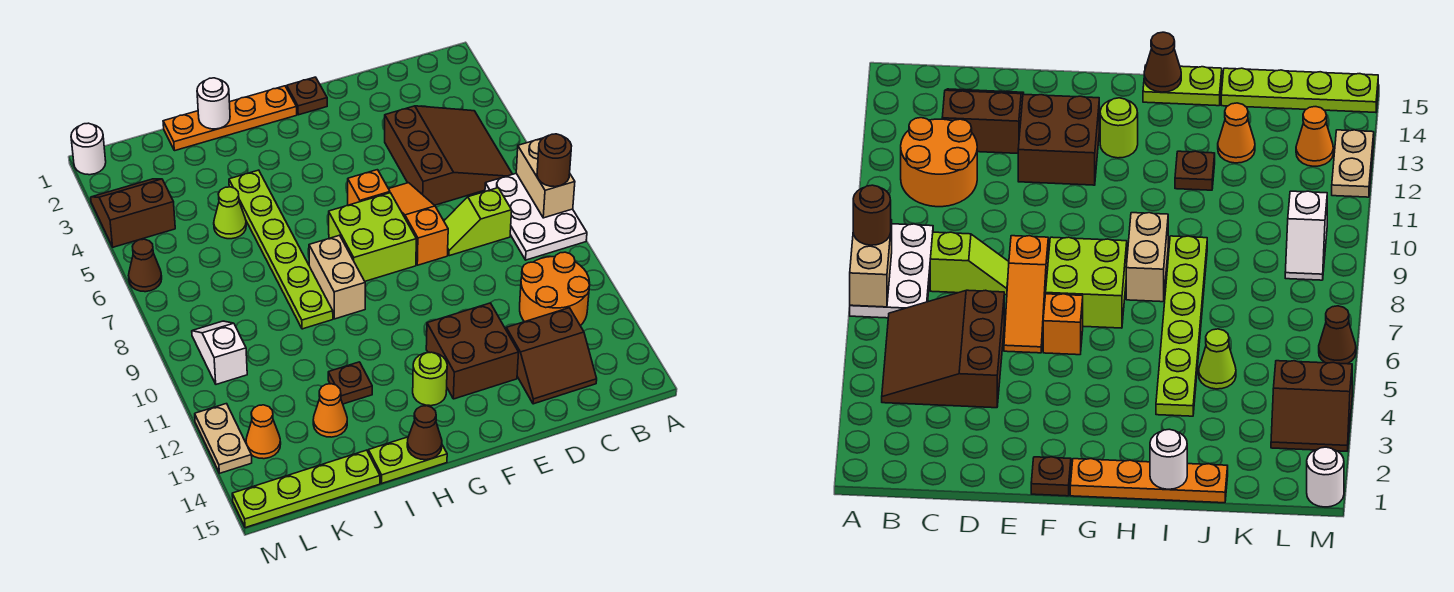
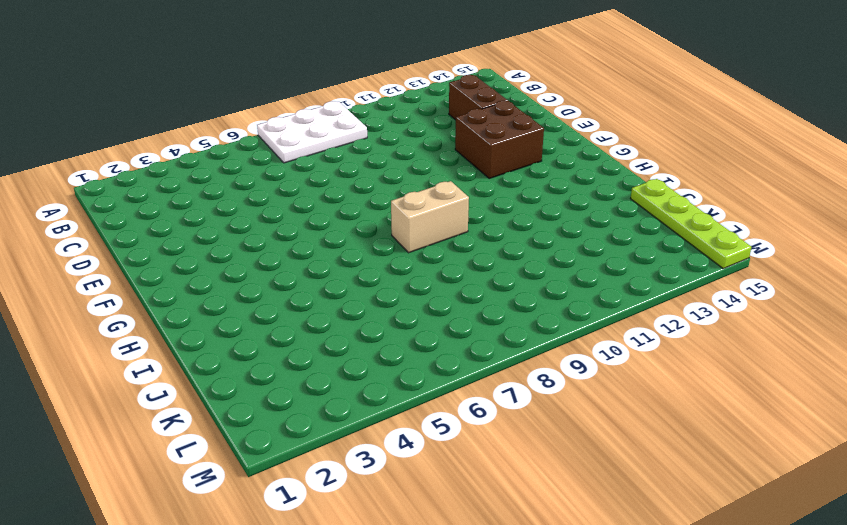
none -> brown 3x3 slope [385,106,512,205]
none -> orange 2x2 round brick [520,252,590,326]
none -> lime 1x2 slope [444,188,512,256]

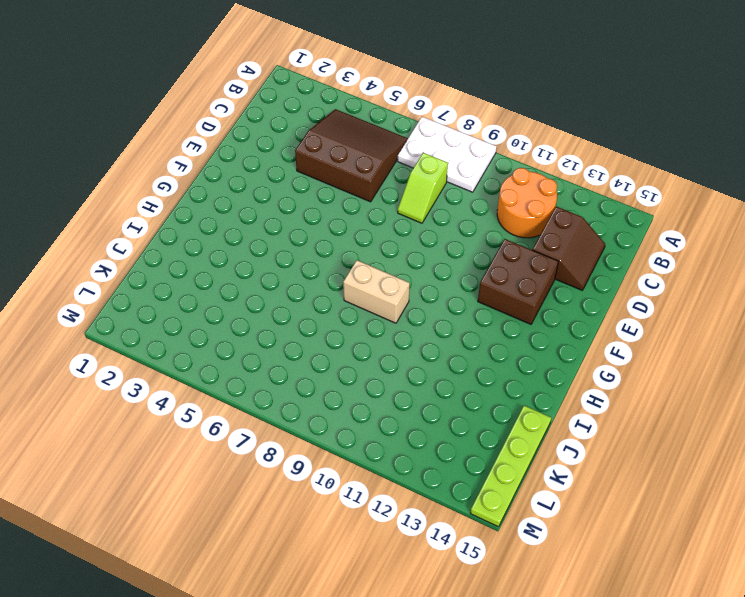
none -> orange 1x3 slope [389,183,448,265]
none -> brown 1x1 plate [287,77,327,115]
none -> orange 1x1 brick [348,170,390,205]

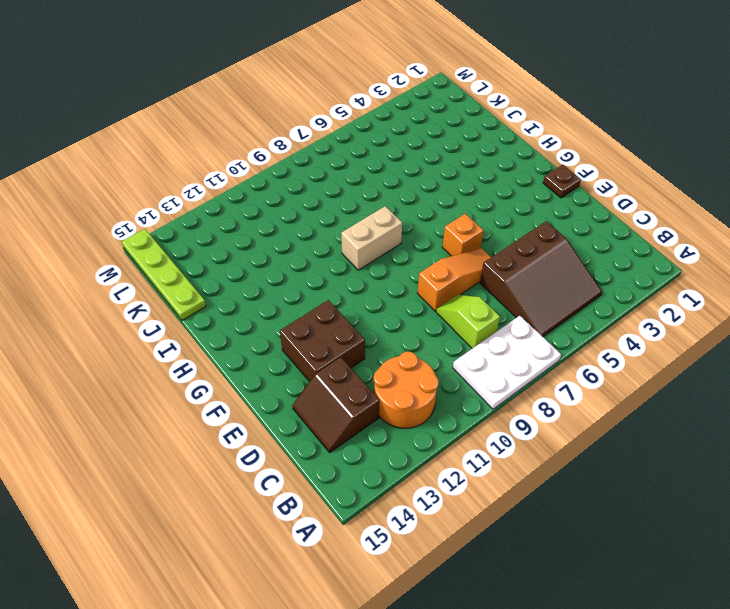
none -> lime 2x2 brick [329,193,416,281]
none -> orange 1x4 plate [163,86,297,151]
none -> lime 1x1 round brick [413,352,447,406]

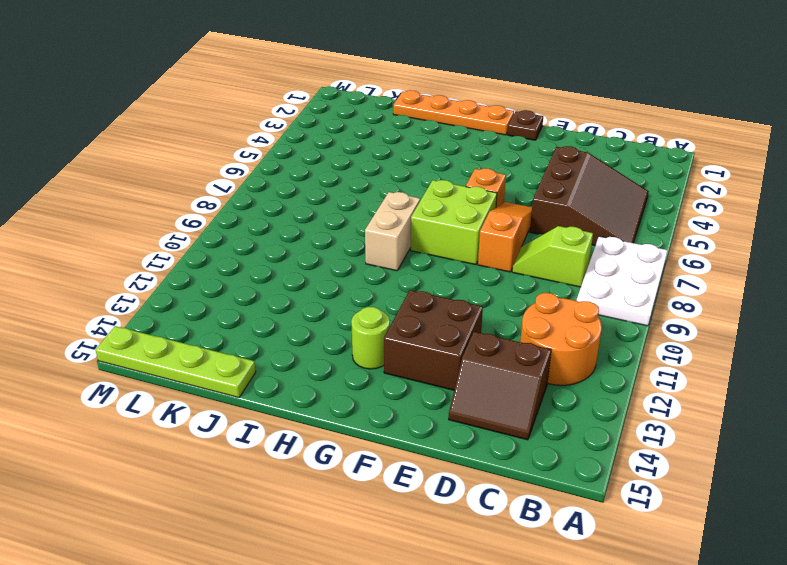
none -> lime 1x2 plate [368,437,447,483]
none -> lime 1x6 plate [229,170,333,329]
none -> brown 1x1 plate [328,362,372,404]

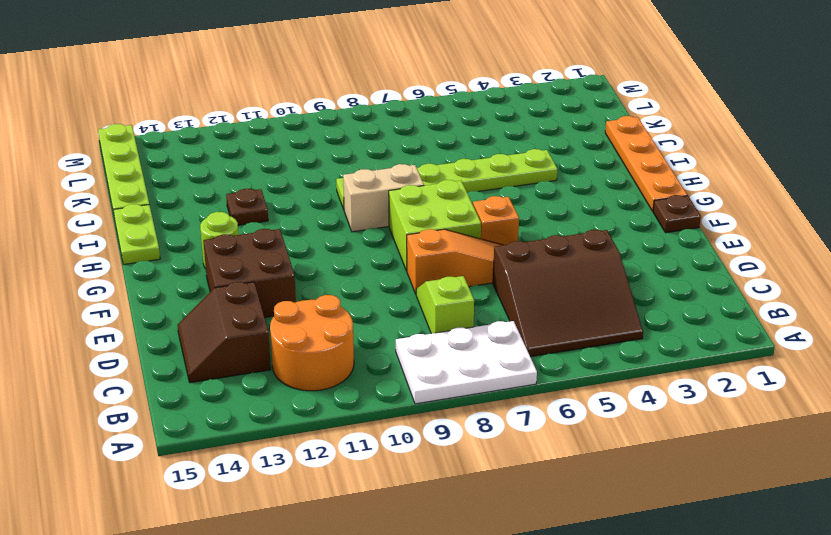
none -> lime 1x1 cone [214,187,246,239]
none -> orange 1x1 cone [313,384,347,437]
none -> brown 2x2 slope [91,179,175,247]

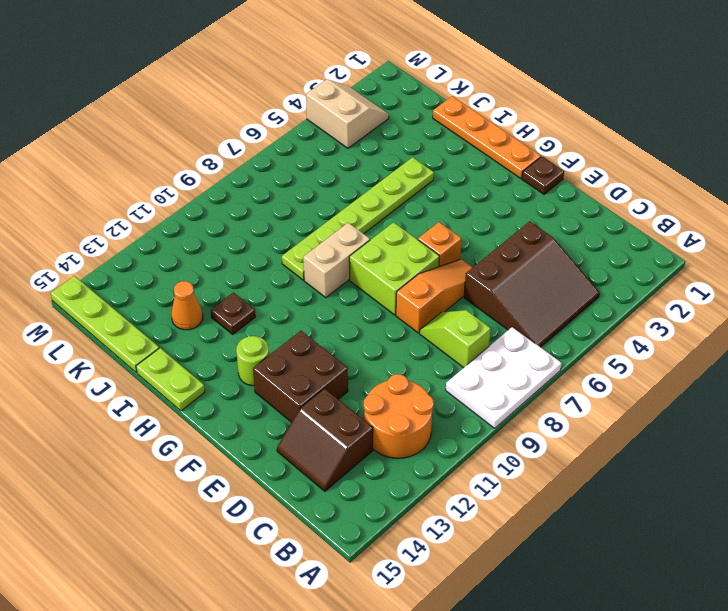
tan 2x2 slope [306,79,389,148] -> brown 2x2 slope [91,179,175,247]
none -> lime 1x1 cone [214,187,246,239]
none -> white 1x2 slope [192,321,247,384]
none -> orange 1x1 cone [246,405,281,459]

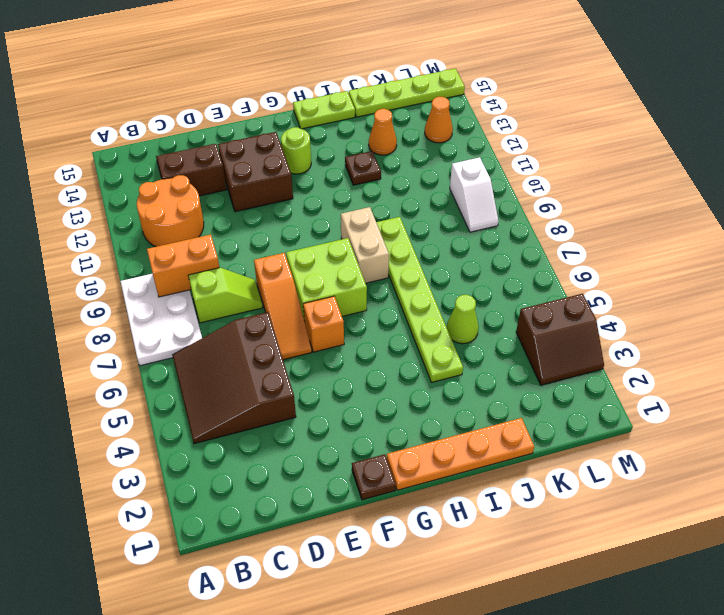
orange 1x2 brick [147,234,219,297] -> none
none -> white 1x1 round brick [71,123,106,175]
none -> brown 1x1 cone [129,239,162,292]
none -> tan 1x2 plate [195,404,252,473]

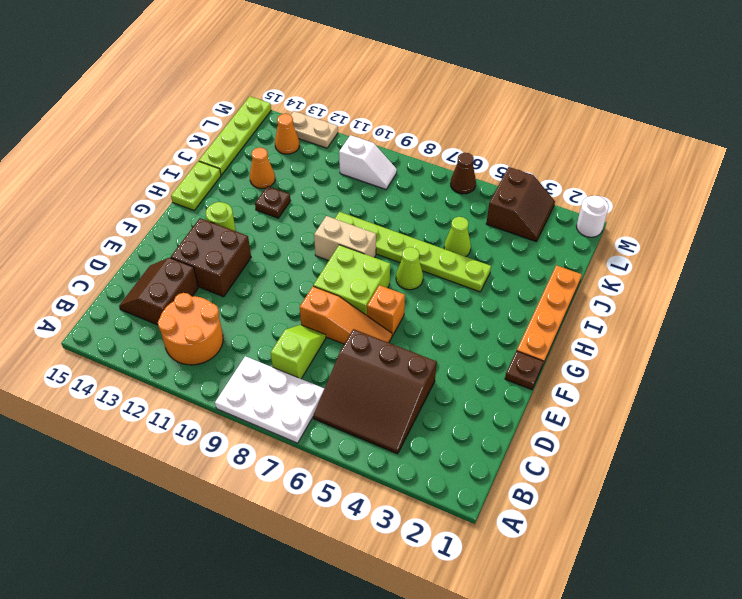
lime 1x1 cone [396,247,423,290] -> none
none -> tan 1x2 brick [516,138,575,218]
none -> brown 1x1 cone [407,406,442,460]
none -> white 1x1 round brick [197,78,230,129]

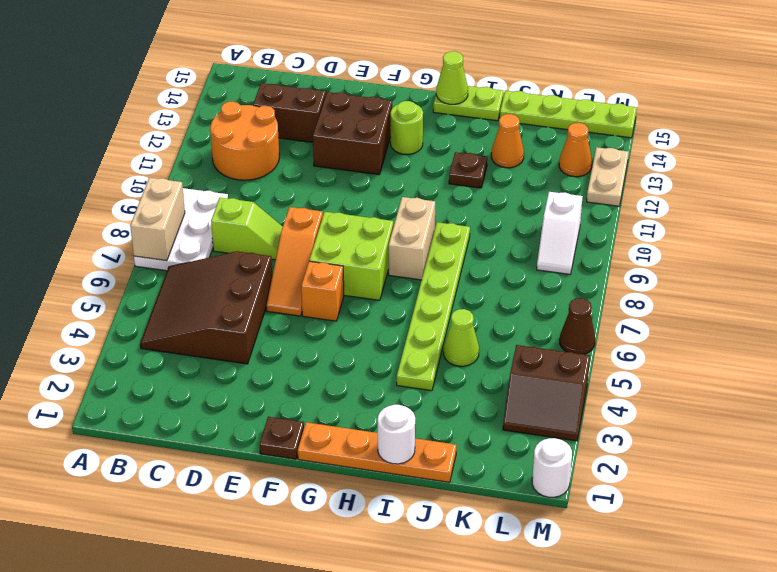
lime 1x1 cone [436,51,468,104] -> brown 1x1 cone [407,406,442,460]
none -> brown 1x1 round brick [537,134,572,187]

